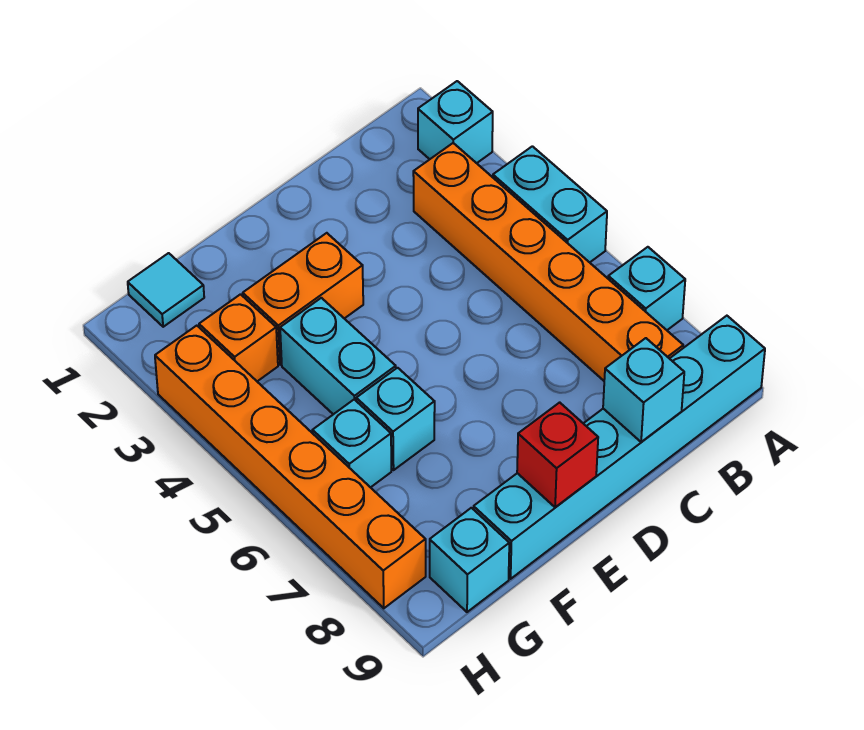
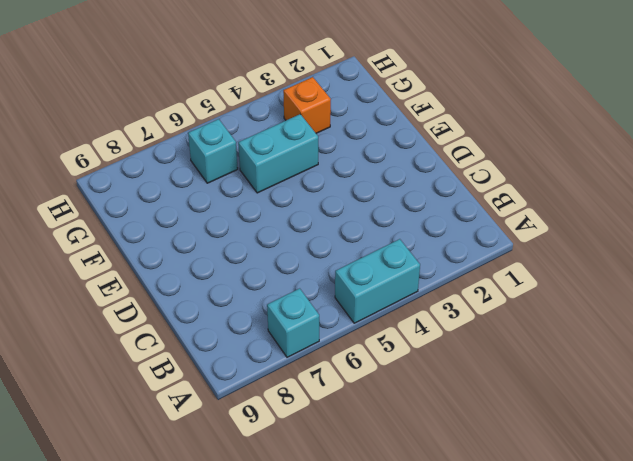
none -> cyan 1x1 brick [418,81,493,163]
none -> cyan 1x6 brick [473,316,765,579]
none -> orange 1x6 brick [413,143,683,381]

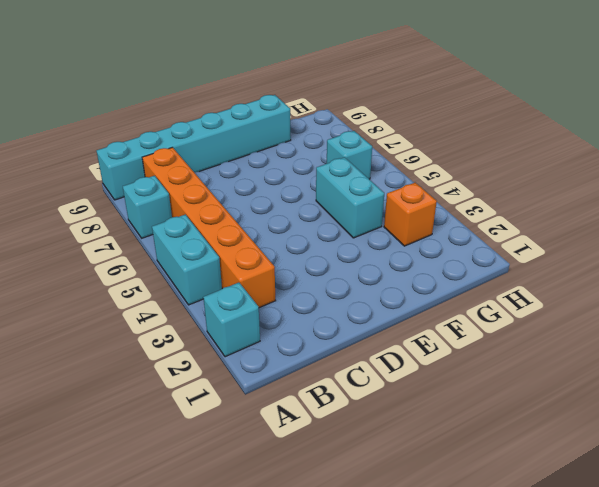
none -> orange 1x2 brick [243,233,363,365]
none -> cyan 1x1 brick [356,368,435,470]
none -> cyan 1x1 tile [128,253,204,327]

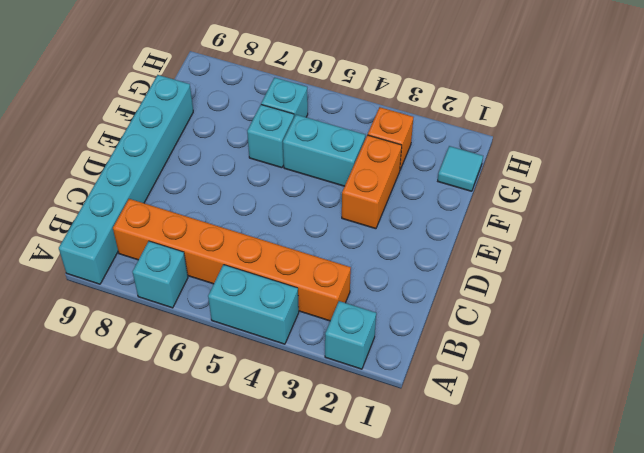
none -> cyan 1x1 brick [430,508,509,612]
none -> orange 1x6 brick [155,326,426,608]
none -> cyan 1x1 brick [603,338,684,442]

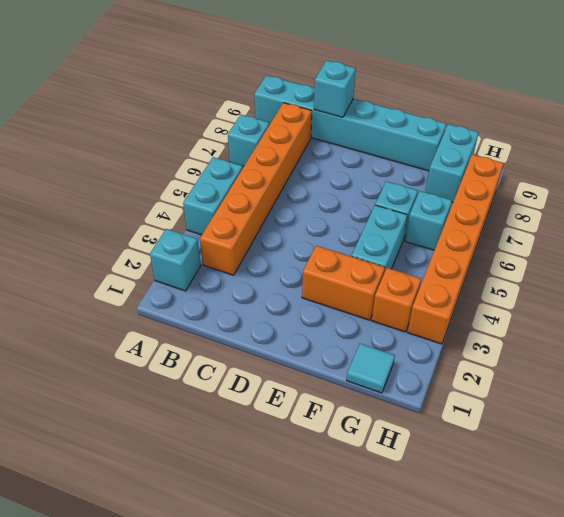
cyan 1x2 brick [425,124,479,202] -> cyan 1x1 brick [430,508,509,612]
none -> red 1x1 brick [517,402,598,507]

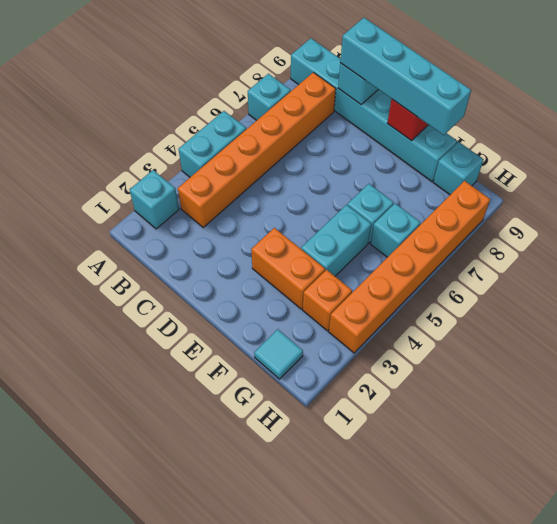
cyan 1x4 brick [340,18,471,135] -> none

